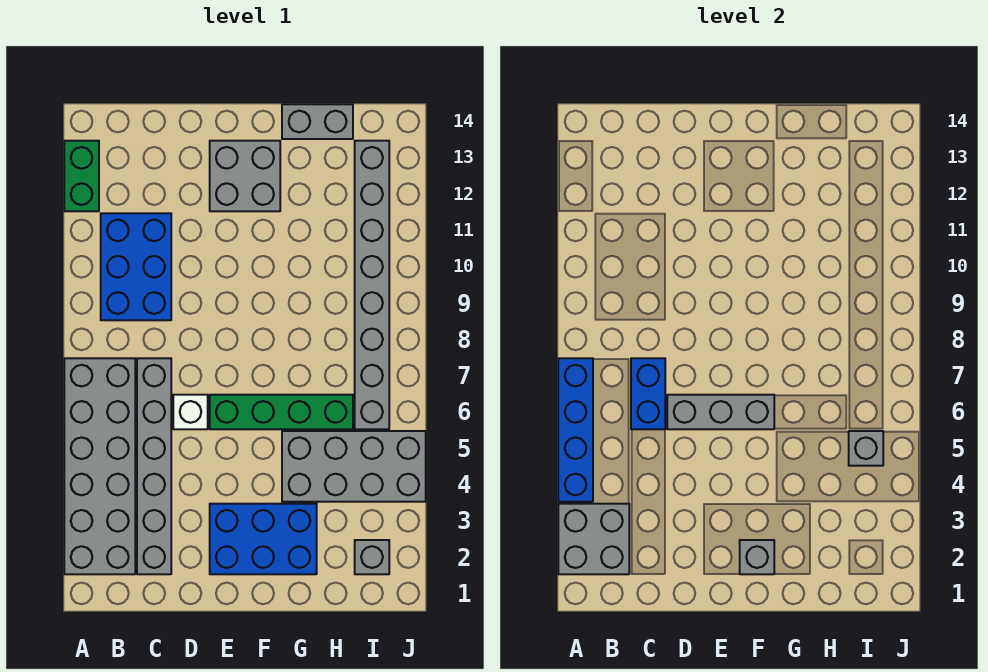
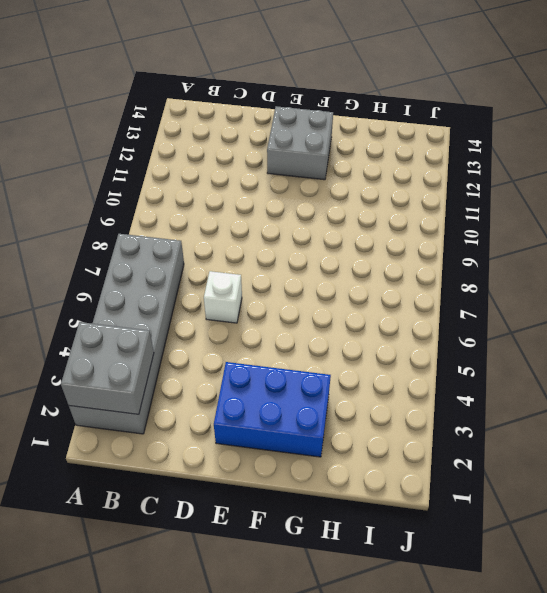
none -> green 1x2 brick [64,141,99,211]
none -> blue 2x3 brick [101,213,171,320]
none -> grey 1x6 brick [137,358,171,574]

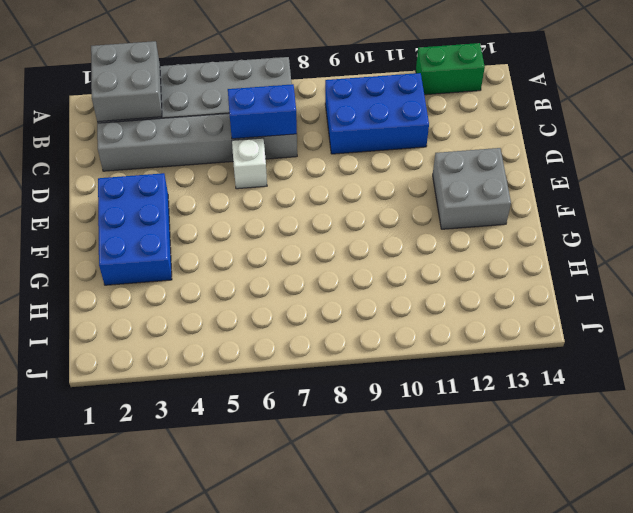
none -> green 1x4 brick [210,395,353,429]
none -> grey 2x4 brick [282,431,426,502]
none -> grey 1x2 brick [282,104,353,139]

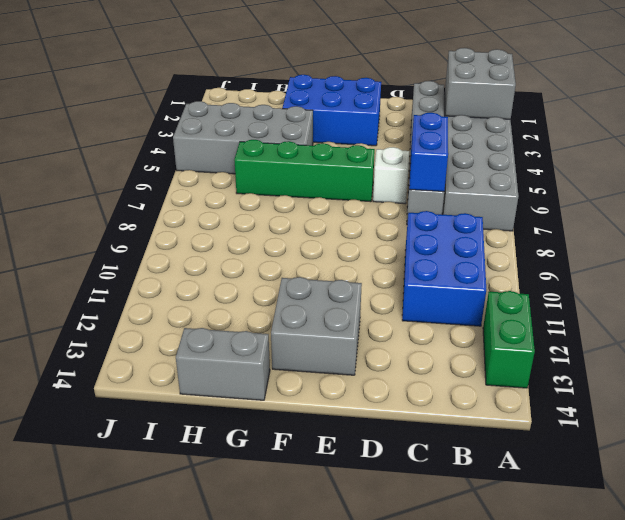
none -> grey 1x1 brick [355,540,389,574]
none -> grey 1x8 brick [355,141,389,429]
none -> blue 1x4 brick [558,358,593,502]

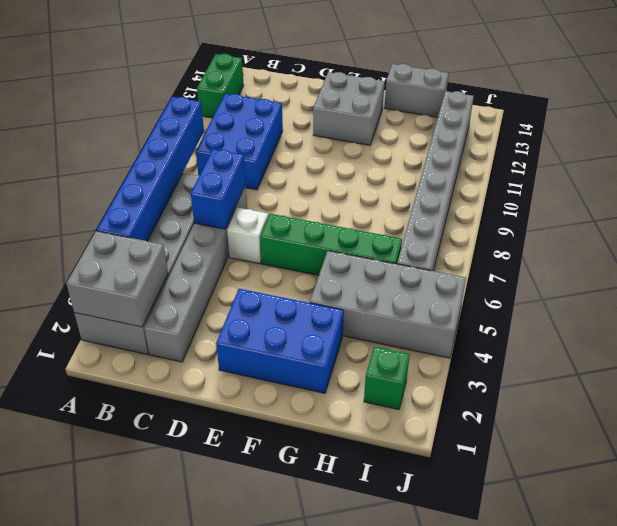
blue 1x6 brick [97,97,204,241] -> blue 1x4 brick [558,358,593,502]
green 1x1 brick [364,347,410,410] -> grey 1x1 brick [355,540,389,574]
none -> grey 1x3 brick [667,395,774,429]
none -> grey 1x1 brick [740,540,774,574]
none -> grey 1x1 brick [849,431,883,466]

